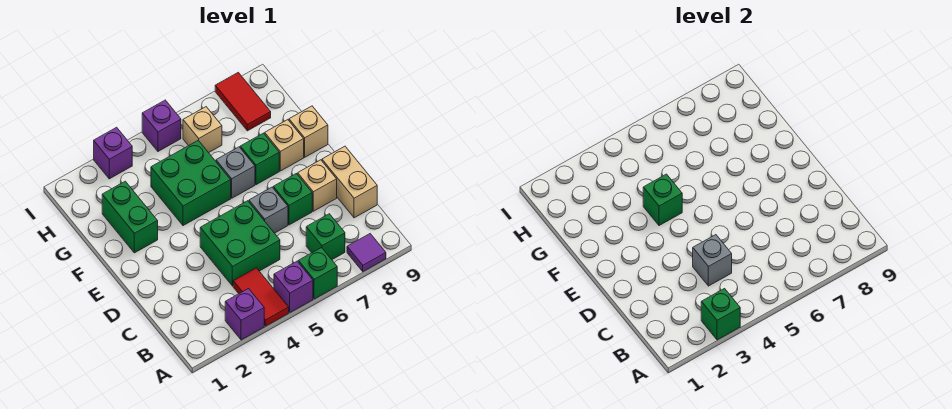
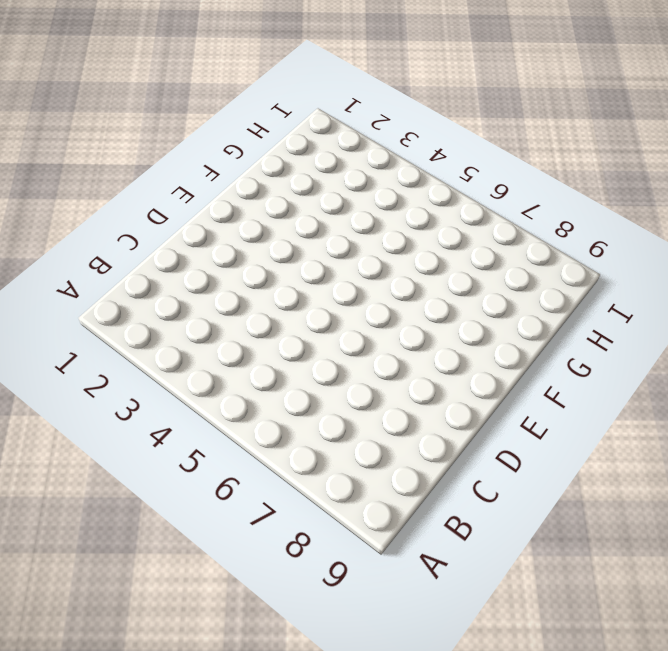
none -> purple 1x1 brick [225,289,264,340]
none -> red 1x2 tile [233,268,289,326]
none -> purple 1x1 brick [274,261,313,312]

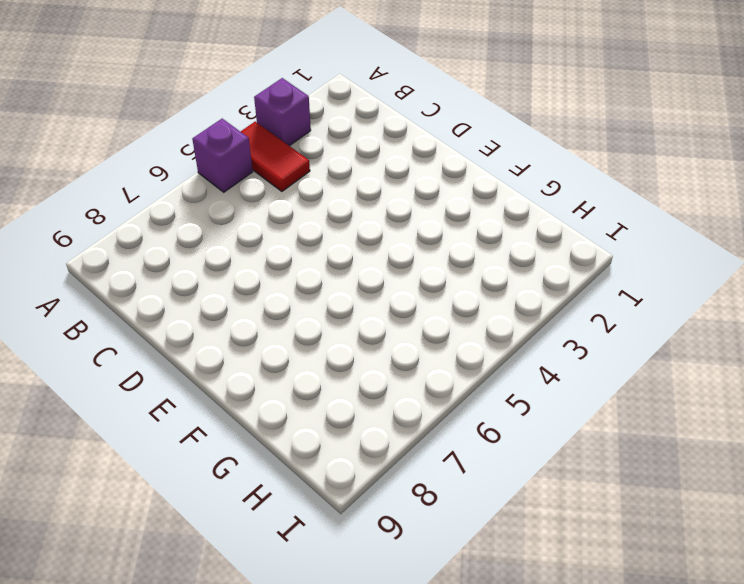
none -> green 1x1 brick [298,248,337,299]
none -> purple 1x1 tile [347,234,386,271]
none -> green 1x1 brick [306,214,345,260]

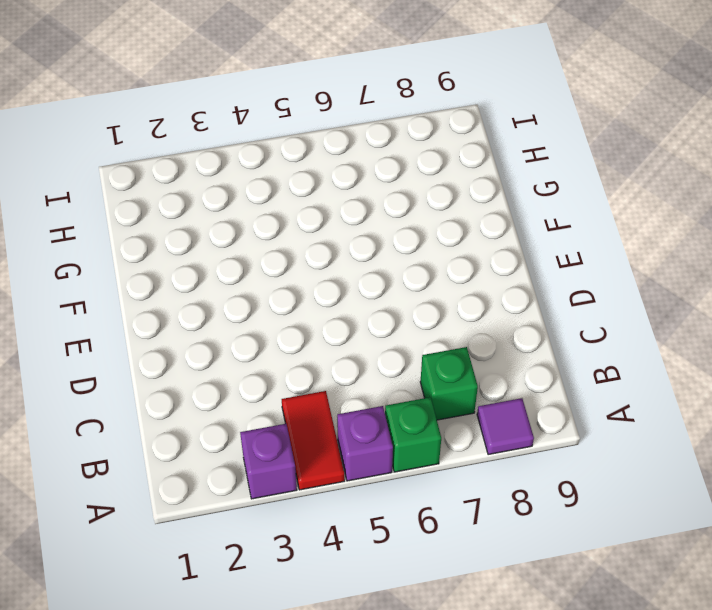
none -> green 2x2 brick [200,201,280,286]
none -> tan 1x2 brick [322,146,377,218]
none -> grey 1x1 brick [249,187,288,233]

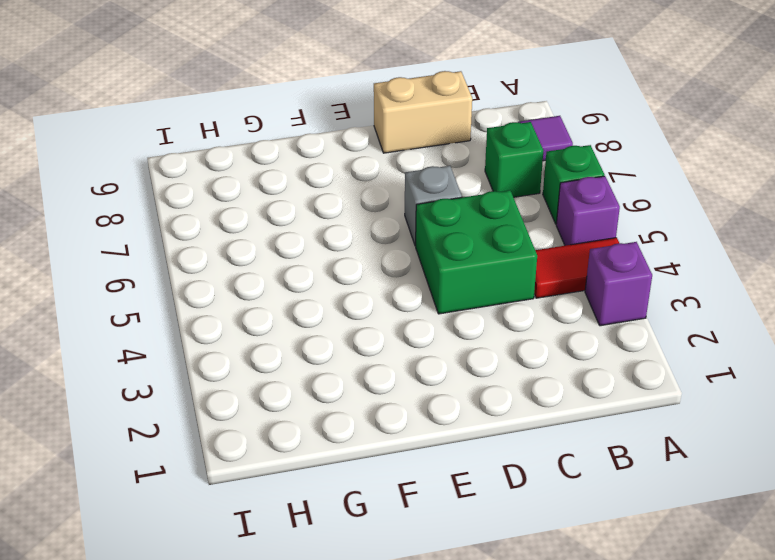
none -> green 1x1 brick [273,174,312,225]
none -> tan 1x1 brick [298,160,337,211]
none -> green 1x2 brick [102,181,158,253]

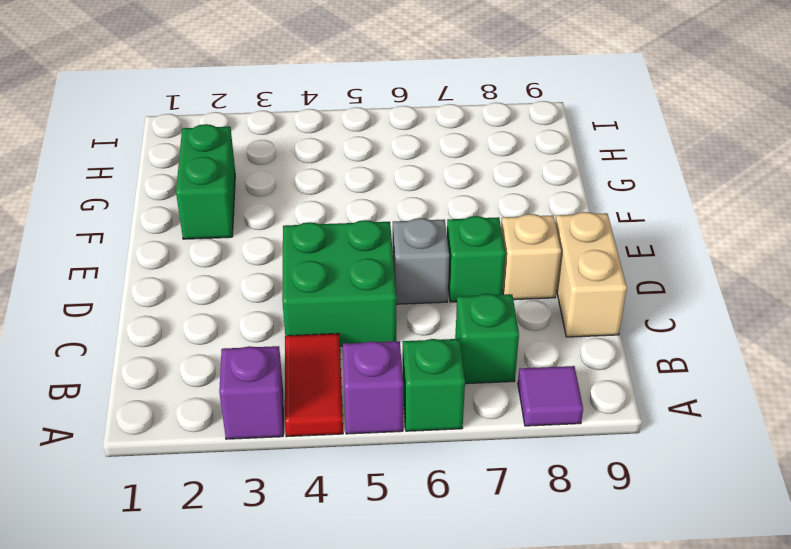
none -> green 2x2 brick [151,140,231,226]
none -> grey 1x1 brick [216,147,255,198]
none -> green 1x1 brick [240,133,279,185]

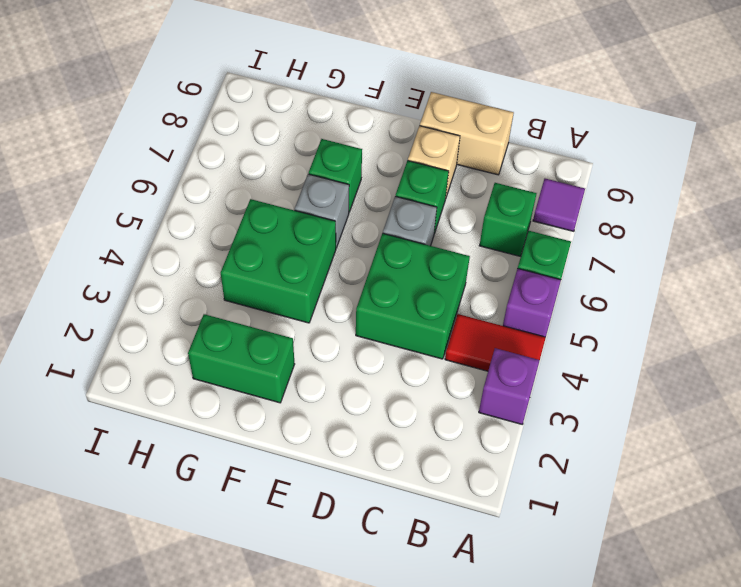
none -> tan 1x1 brick [265,120,304,171]
none -> tan 1x1 brick [289,106,328,157]
none -> tan 1x1 brick [183,107,222,153]

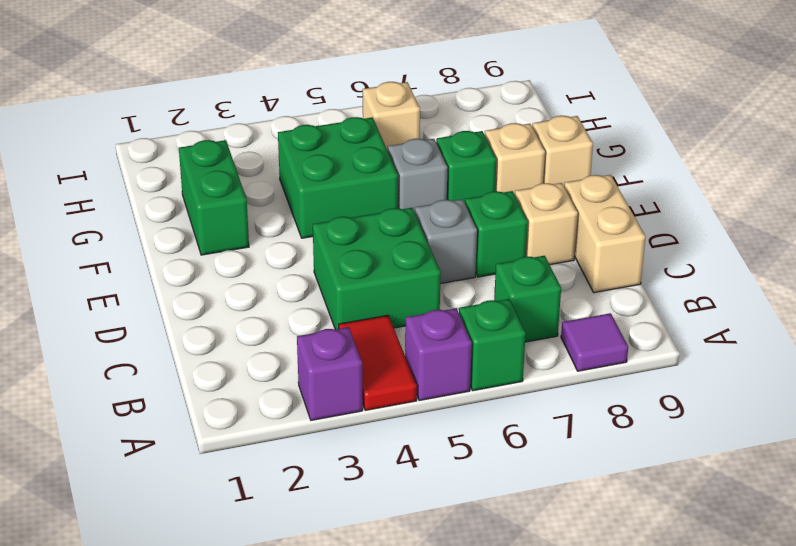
none -> red 1x2 tile [215,72,271,131]
none -> purple 1x1 brick [94,127,132,179]
none -> purple 1x1 brick [142,100,181,151]

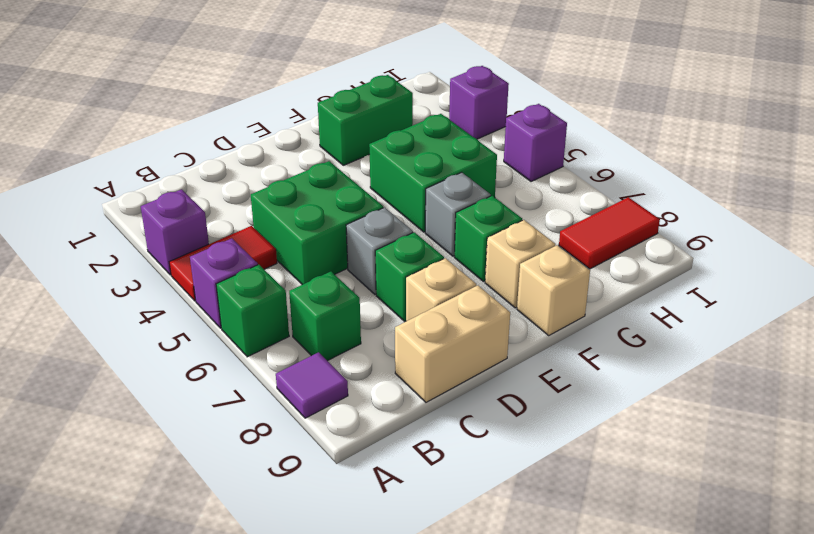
none -> tan 1x1 brick [183,107,222,153]
none -> green 1x1 brick [701,289,740,340]
none -> grey 1x1 brick [693,235,732,286]

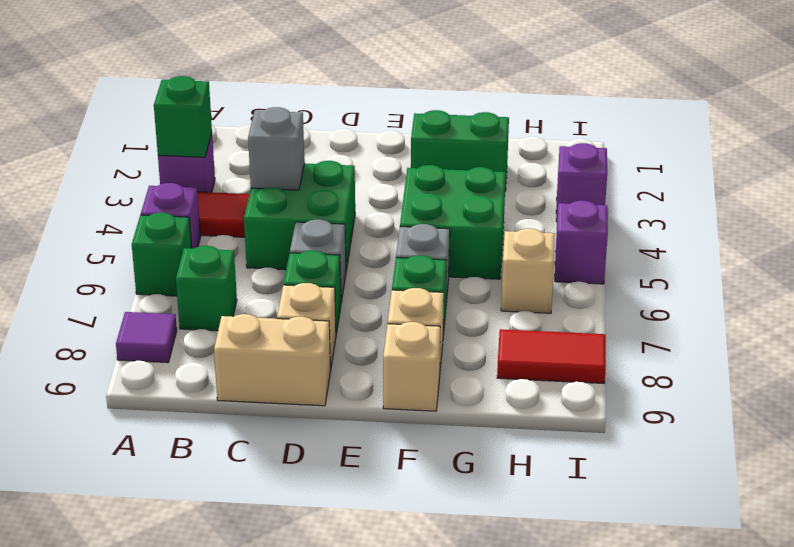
none -> green 1x1 brick [643,174,682,226]

